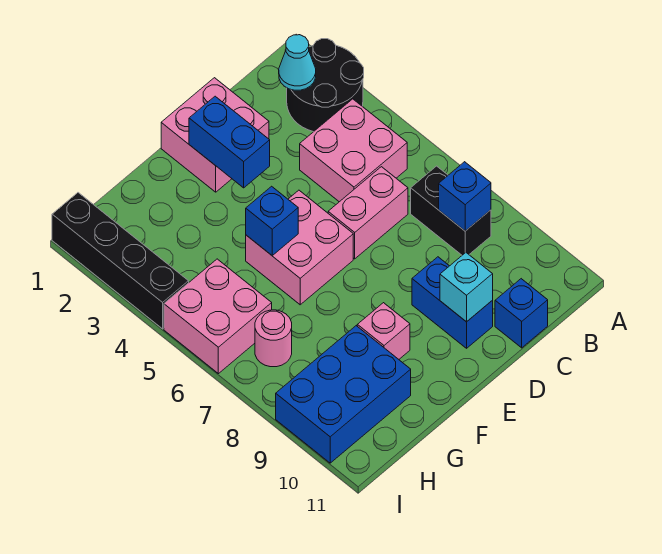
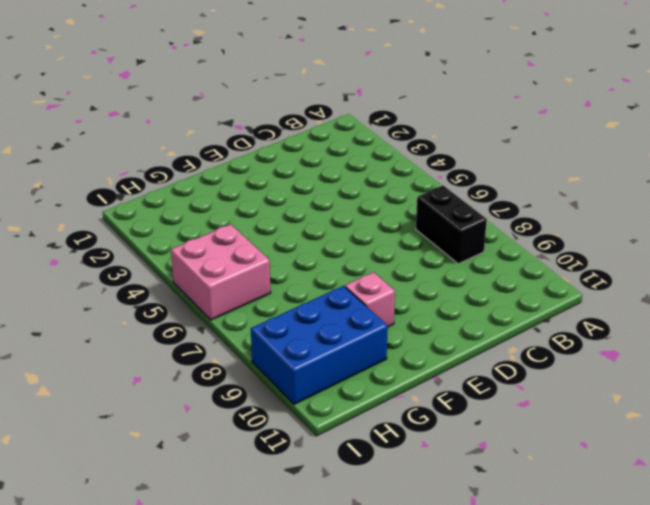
none -> black 2x2 round brick [287,39,364,132]
none -> pink 2x2 brick [300,99,407,202]
none -> pink 1x2 brick [328,167,408,259]

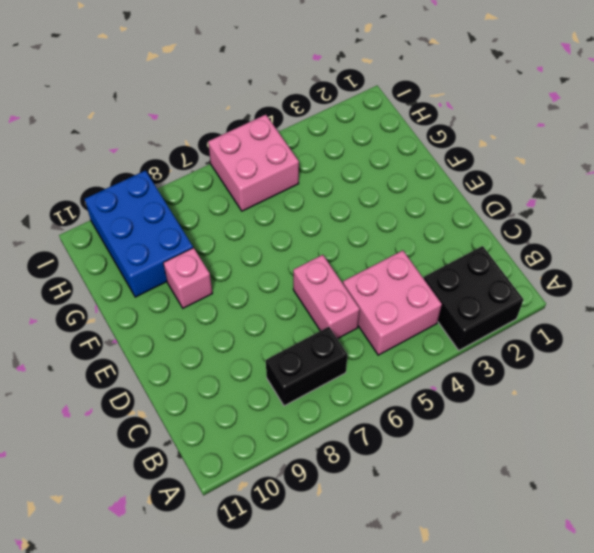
black 2x2 brick [424,246,523,350] -> black 2x2 round brick [287,39,364,132]
none -> blue 1x1 brick [495,279,548,348]
none -> pink 2x2 brick [161,78,269,192]
none -> blue 1x2 brick [412,257,493,348]

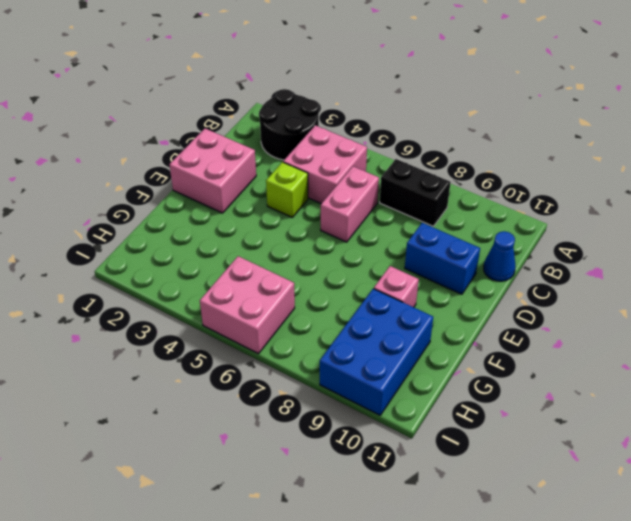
blue 1x1 cone [484,231,516,281] -> blue 1x1 brick [495,279,548,348]
lime 1x1 brick [266,162,308,217] -> none
none -> pink 2x2 brick [246,190,353,305]
none -> pink 1x1 round brick [255,310,292,367]
none -> black 1x4 brick [52,193,189,329]

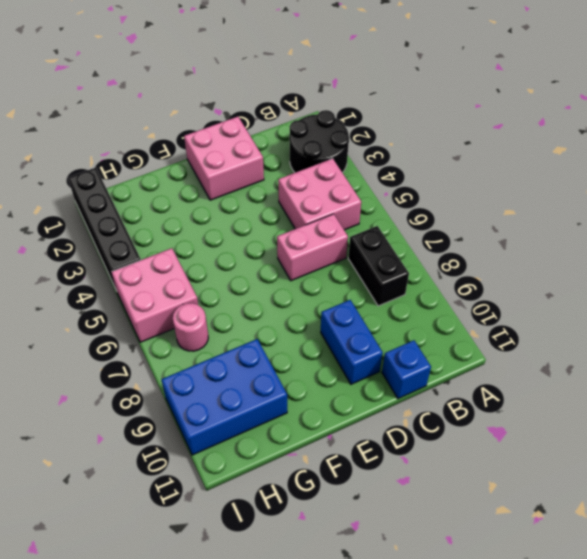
none -> pink 2x2 brick [246,190,353,305]
none -> pink 1x1 brick [357,303,410,359]
none -> cyan 1x1 cone [279,35,316,90]

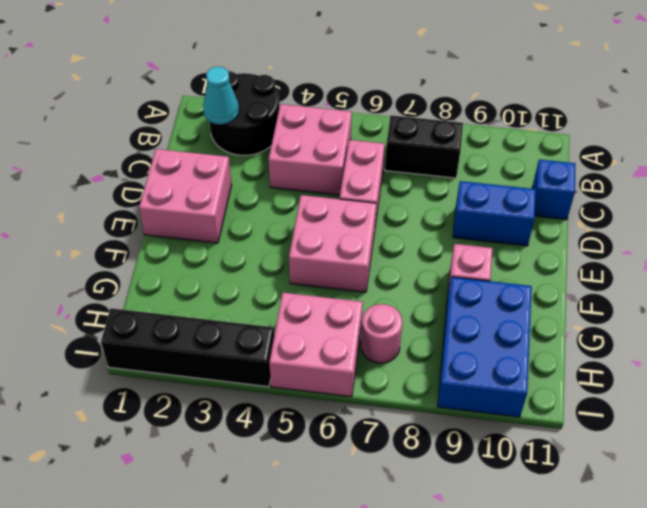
none -> blue 1x1 brick [439,162,491,231]
none -> cyan 1x1 brick [440,253,493,322]
none -> blue 1x2 brick [189,96,270,188]

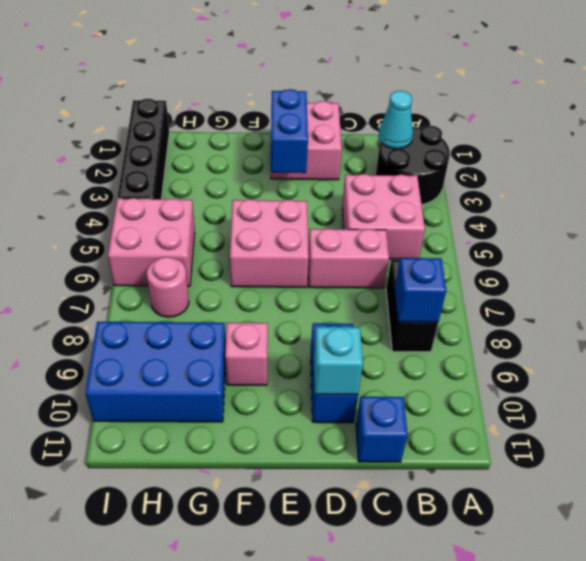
none -> blue 1x1 brick [246,186,298,255]

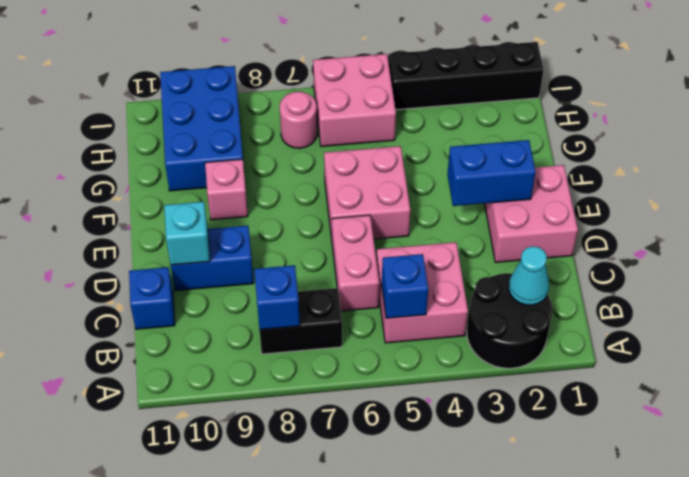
blue 1x1 brick [382,254,428,318] -> blue 1x1 brick moved to [246,186,298,255]

